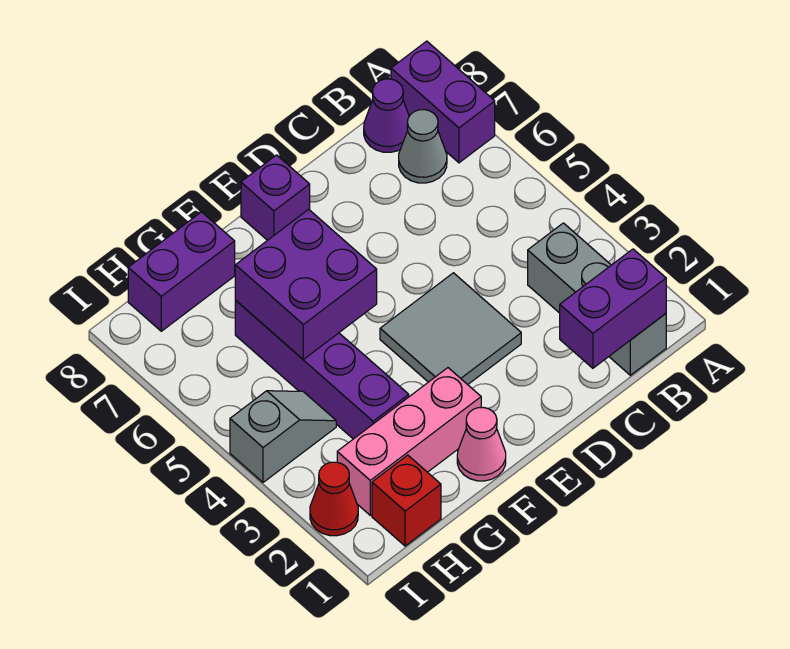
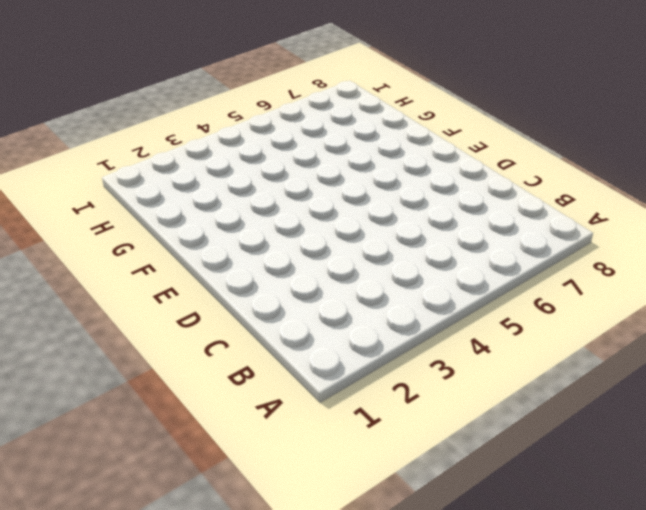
none -> purple 1x2 brick [391,41,495,163]
none -> grey 1x3 brick [528,223,666,375]
none -> grey 1x1 cone [399,110,447,183]

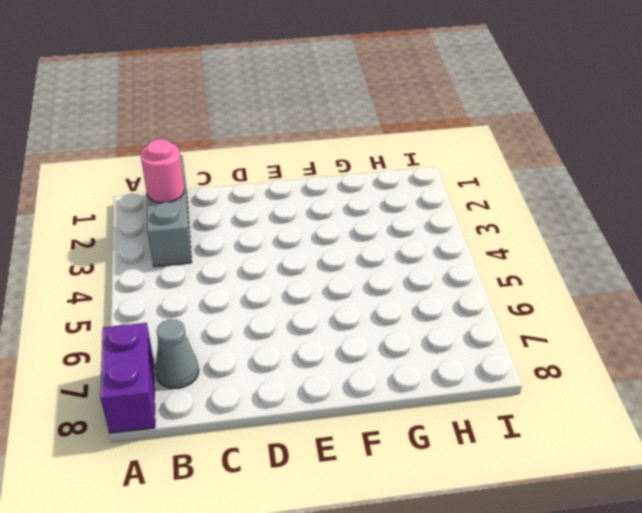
pink 1x1 round brick [141,139,185,203] -> none
none -> purple 1x1 cone [364,79,409,152]
none -> grey 2x2 tile [380,273,521,385]
none -> purple 1x1 brick [241,155,310,240]

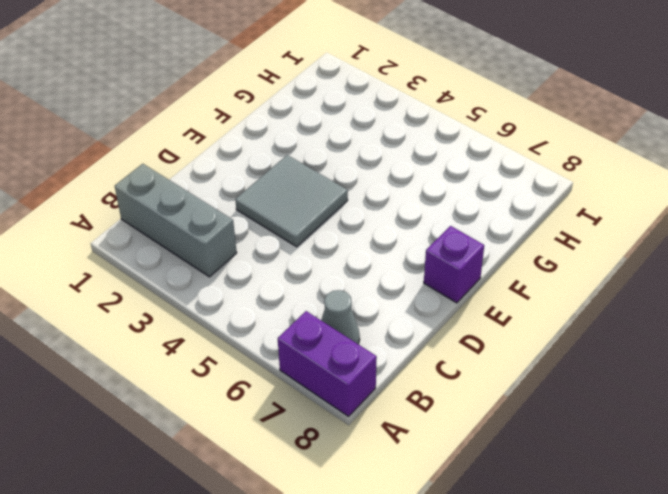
none -> purple 1x1 cone [364,79,409,152]
none -> pink 1x1 cone [457,407,506,481]
none -> pink 1x3 brick [337,368,481,515]

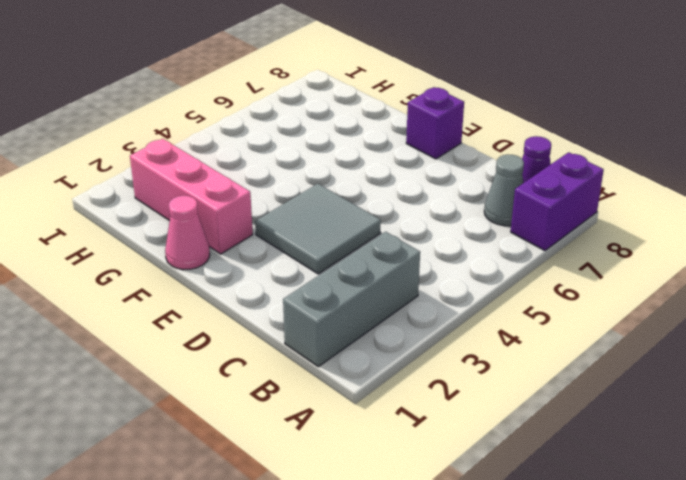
none -> purple 1x4 brick [235,300,409,439]
none -> purple 1x2 brick [128,212,235,331]
none -> red 1x1 brick [372,455,441,546]

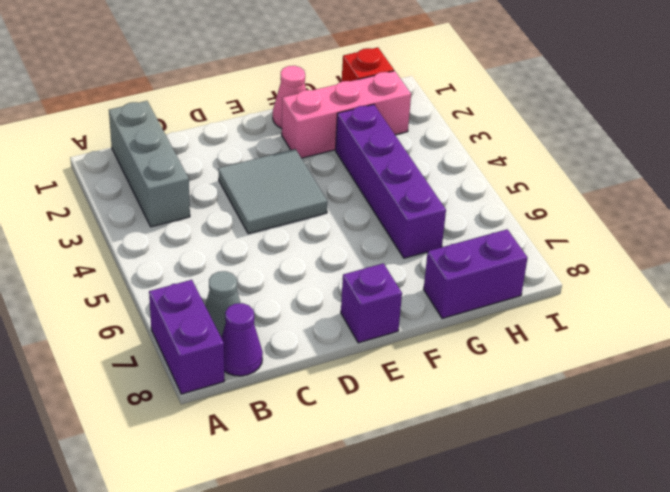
none -> grey 1x2 slope [230,391,336,482]
none -> red 1x1 cone [310,462,358,536]
none -> purple 1x2 brick [560,249,666,368]

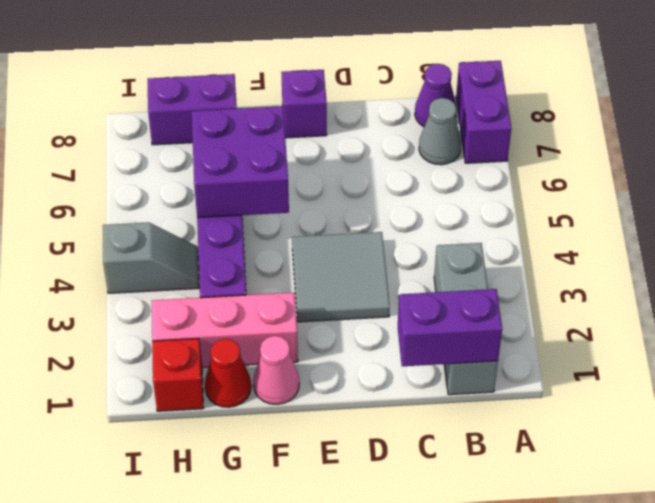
red 1x1 cone [205,339,251,407] -> red 1x1 cone moved to [310,462,358,536]

